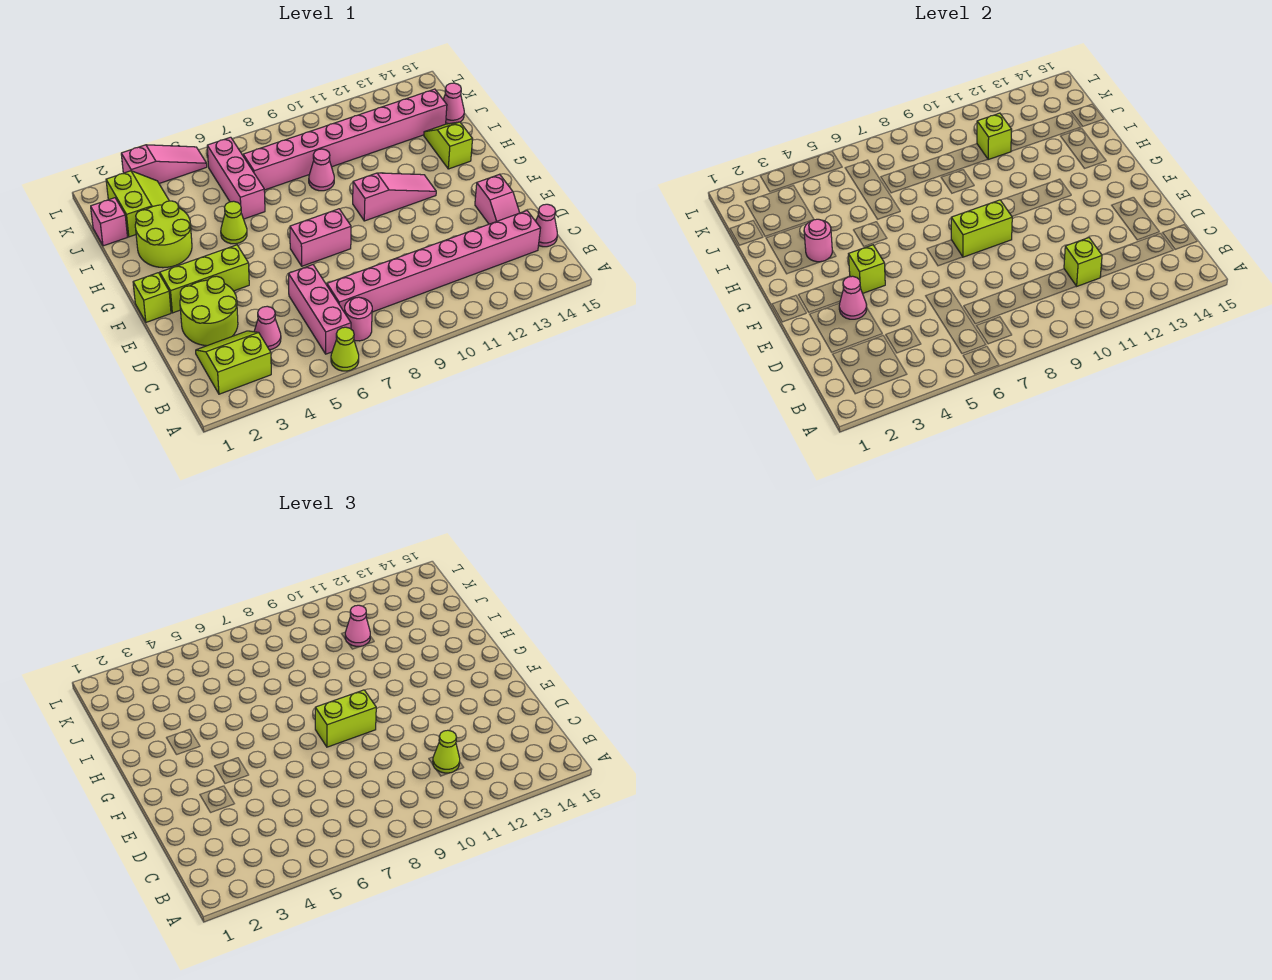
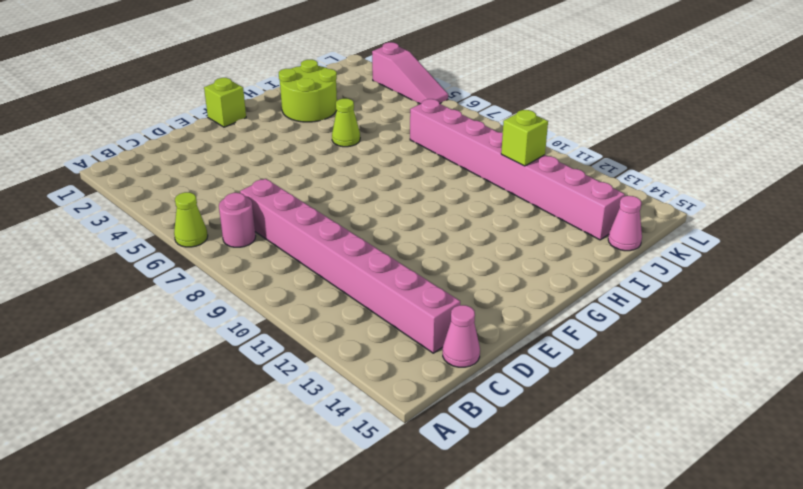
none -> lime 2x2 slope [196,331,271,394]
none -> pink 1x3 brick [289,265,351,354]
none -> pink 1x1 cone [254,306,281,350]
none -> lime 2x2 round brick [180,276,238,346]

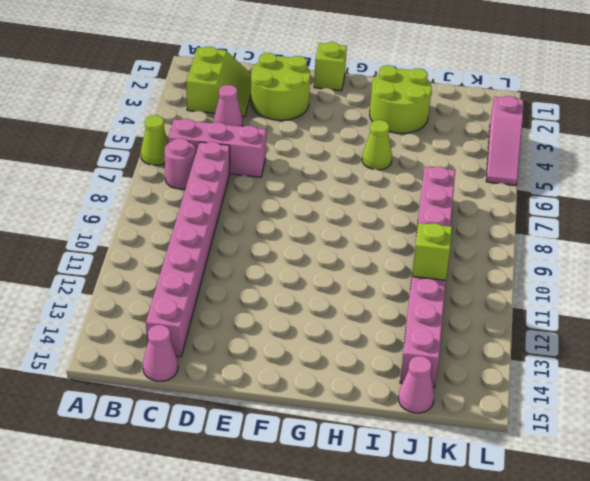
none -> pink 1x2 slope [475,174,520,224]
none -> lime 1x3 brick [160,245,249,313]
none -> pink 1x2 brick [290,209,351,266]
none -> pink 1x3 slope [353,173,436,221]

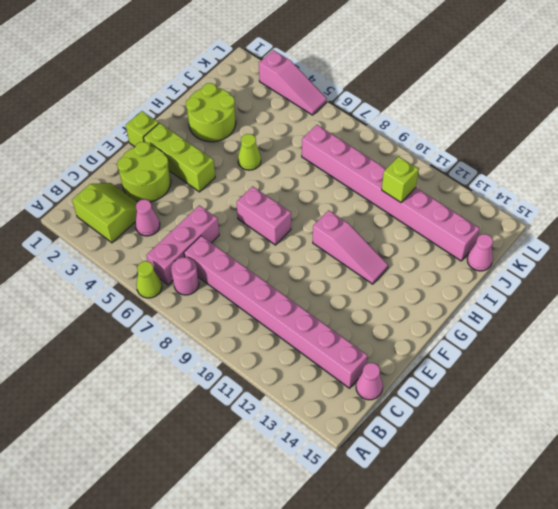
none -> pink 1x2 slope [475,174,520,224]
none -> lime 1x2 slope [424,122,473,169]
none -> pink 1x3 brick [207,137,265,219]
none -> pink 1x1 cone [309,149,334,191]

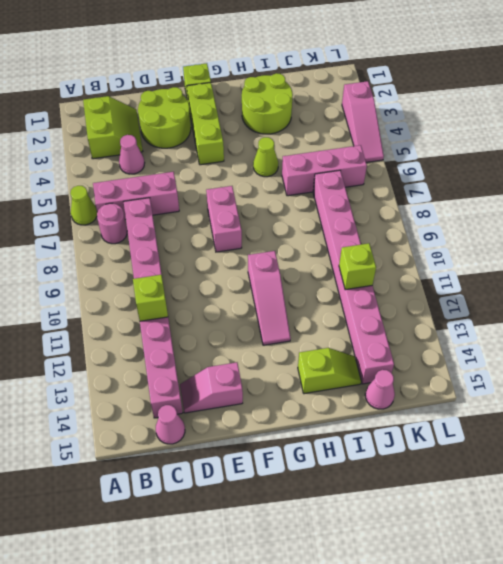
none -> pink 1x1 cone [309,149,334,191]
none -> pink 1x1 brick [91,198,127,246]
none -> lime 2x2 slope [106,171,169,237]
none -> pink 1x1 cone [839,276,867,319]

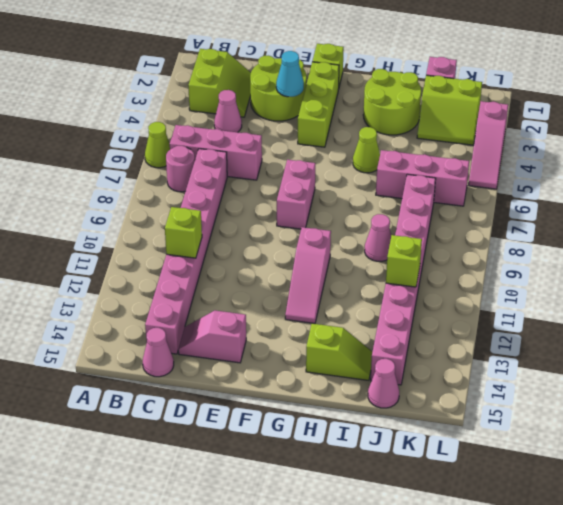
cyan 1x1 cone [276,51,304,97] -> pink 1x1 cone [839,276,867,319]
none -> lime 1x1 brick [849,245,885,293]
none -> lime 1x2 brick [951,200,1012,257]
none -> pink 1x1 round brick [804,219,832,262]
none -> lime 1x1 cone [433,730,460,773]

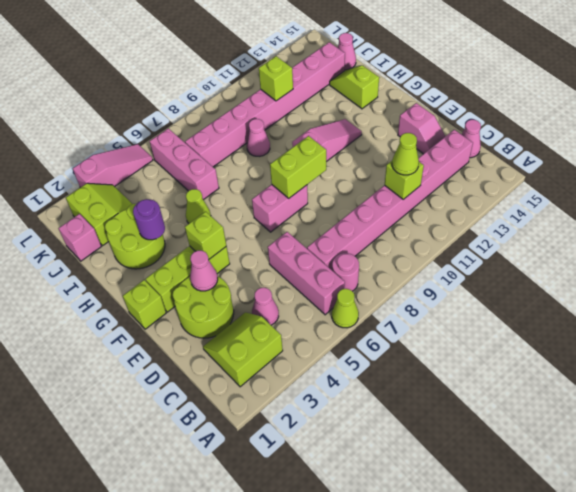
purple 1x1 round brick [133,199,165,240] -> pink 1x1 round brick [804,219,832,262]
none -> lime 1x2 brick [315,690,376,747]
none -> pink 1x1 cone [345,605,370,646]

